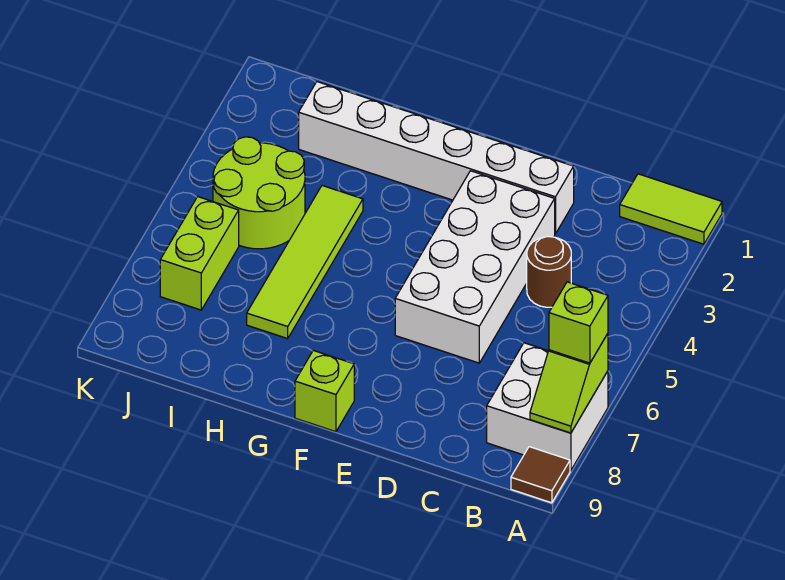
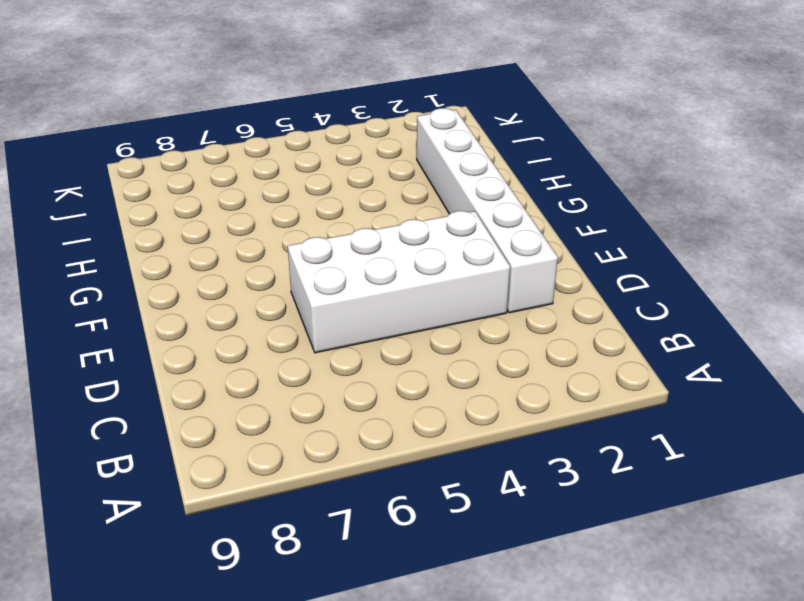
none -> lime 1x2 tile [620,174,722,244]
none -> white 2x2 brick [487,343,608,470]
none -> brown 1x1 tile [511,447,570,503]

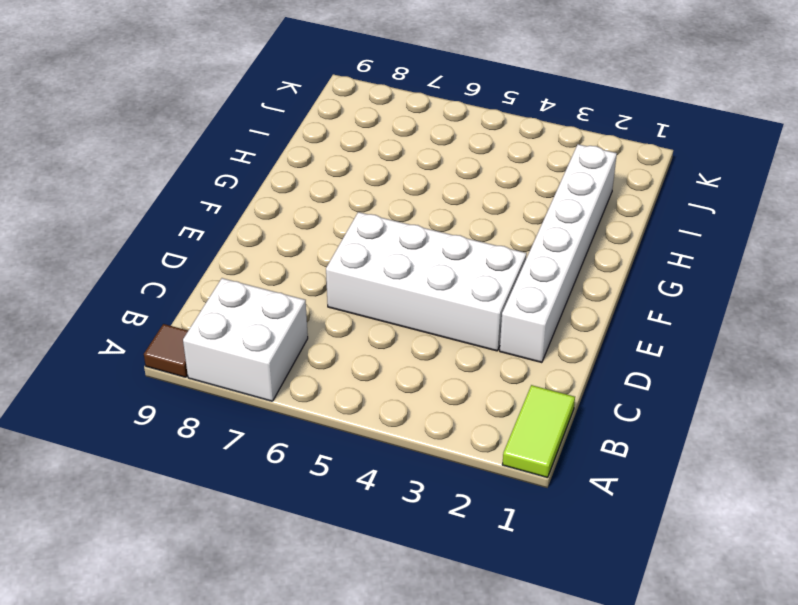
none -> brown 1x1 round brick [527,236,571,307]
none -> lime 1x1 brick [295,350,354,432]
none -> lime 1x4 tile [247,186,363,339]

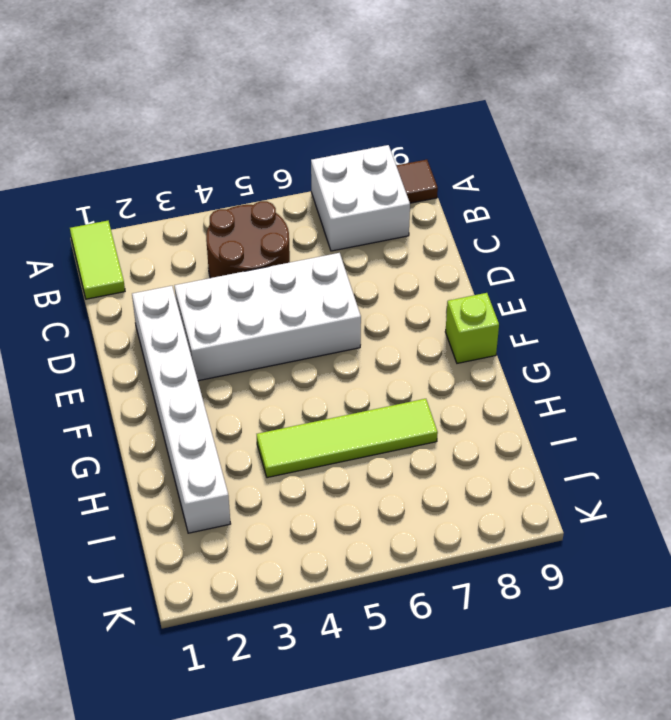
brown 2x2 round brick [206,201,290,278] -> brown 1x1 round brick [527,236,571,307]
none -> lime 2x2 round brick [213,137,305,249]
none -> lime 1x2 brick [160,197,239,310]
none -> lime 1x2 slope [530,334,608,433]

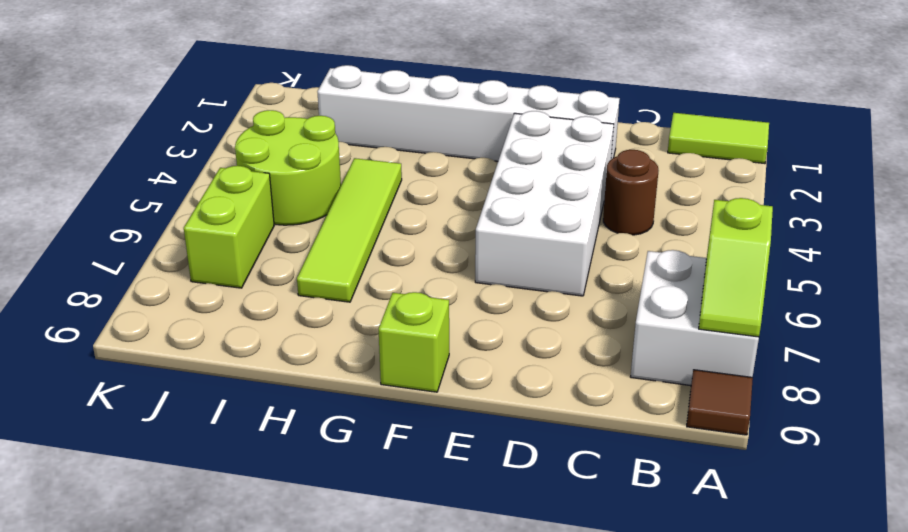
none -> lime 1x1 brick [549,282,608,363]

